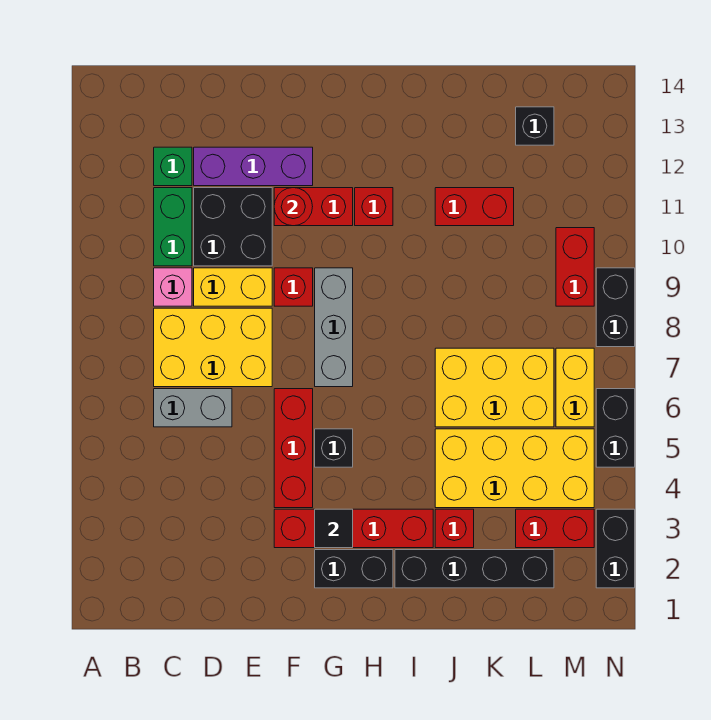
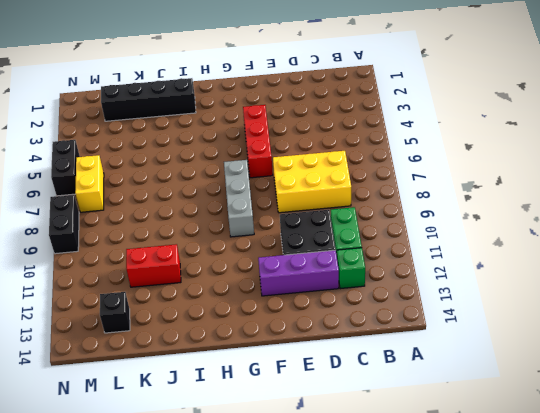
none -> grey 1x2 brick [154,389,232,427]
none -> pink 1x1 brick [154,268,192,306]
none -> yellow 1x2 brick [194,268,272,306]
none -> red 1x4 brick [274,509,433,548]

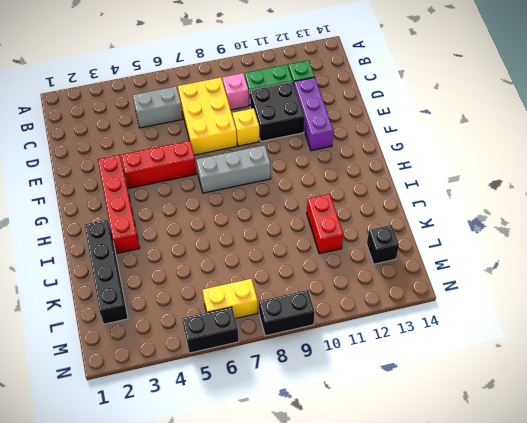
grey 1x2 brick [133,86,183,128] -> grey 1x2 brick turned to [154,389,232,427]
yellow 1x1 brick [232,108,259,146] -> yellow 1x2 brick [194,268,272,306]
none -> red 1x1 brick [274,268,313,306]
none -> red 1x2 brick [274,188,353,226]
none -> black 1x2 brick [315,550,393,588]
none -> black 1x1 brick [315,429,353,467]

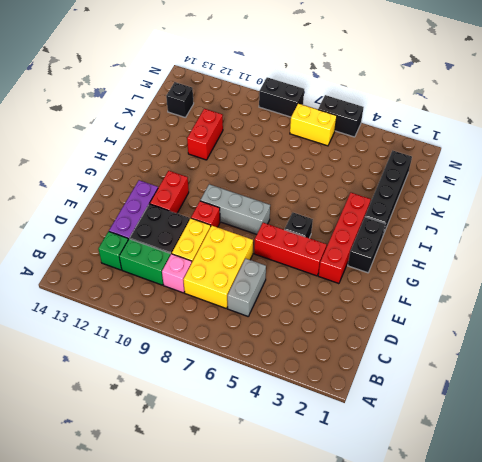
none -> red 1x1 brick [355,188,393,226]
none -> red 1x1 brick [435,509,474,548]
none -> yellow 2x4 brick [435,429,594,508]
none -> yellow 2x3 brick [435,348,554,427]

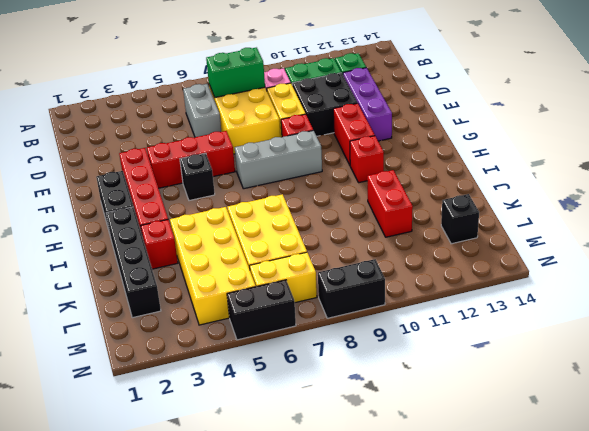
green 1x2 brick [206,48,265,97] -> none
none -> red 1x2 brick [516,509,594,548]
none -> red 1x2 brick [556,228,594,306]
none -> black 1x2 brick [596,509,635,588]
none -> red 1x1 round brick [274,188,313,226]

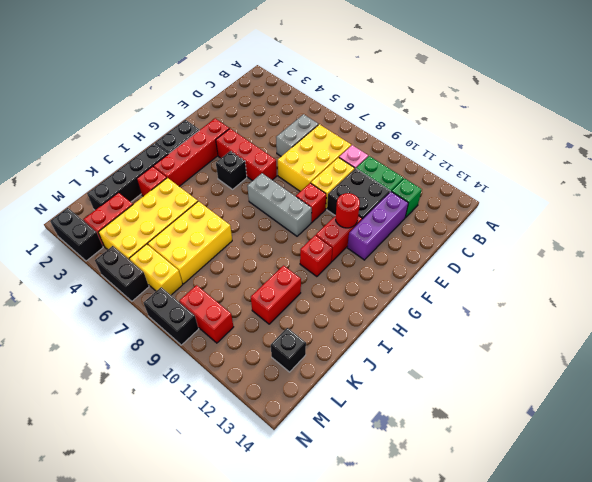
none -> black 1x1 tile [315,509,353,548]

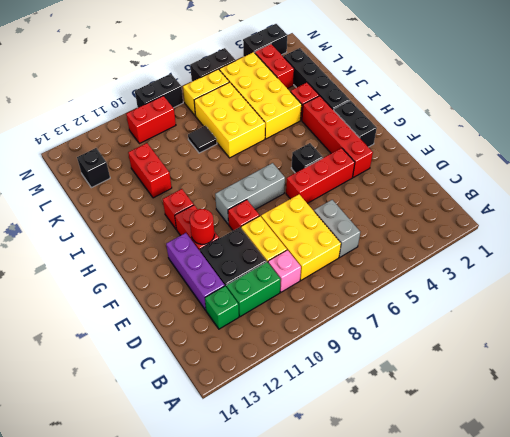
black 1x1 tile [188,126,217,153] -> black 1x1 tile moved to [315,509,353,548]

